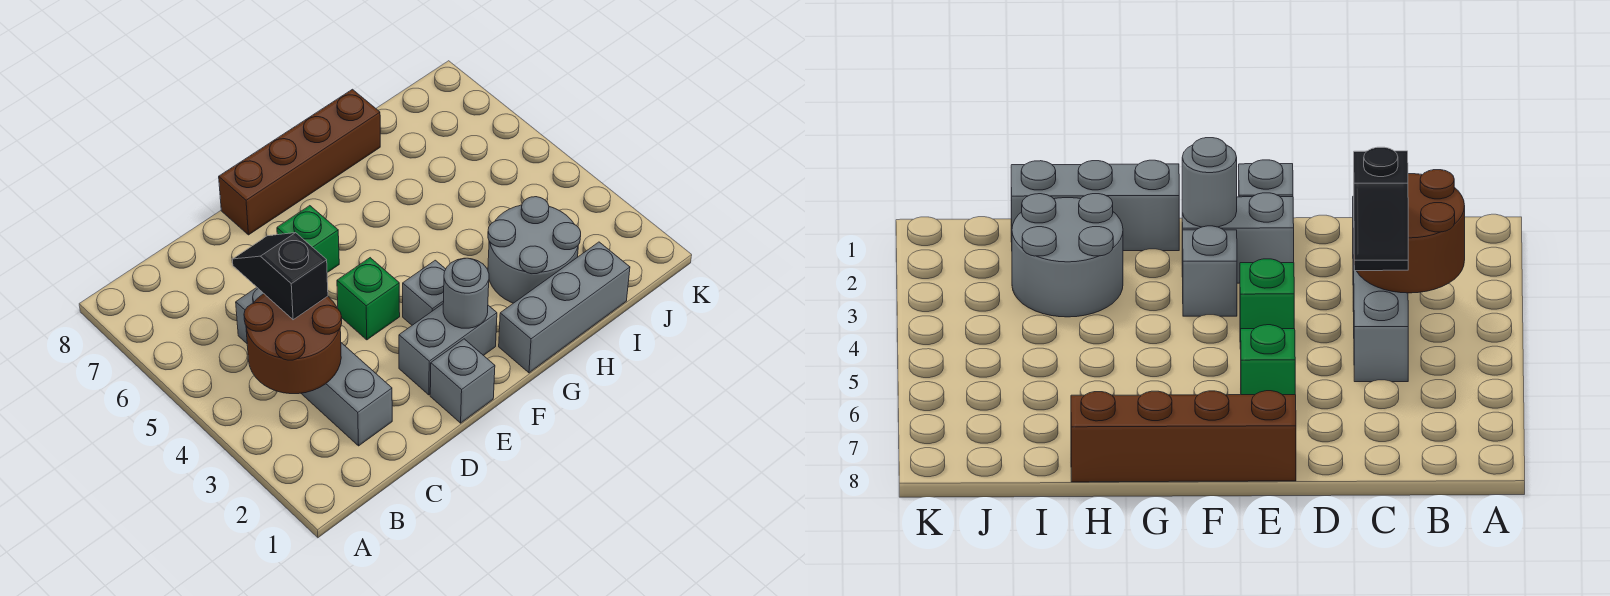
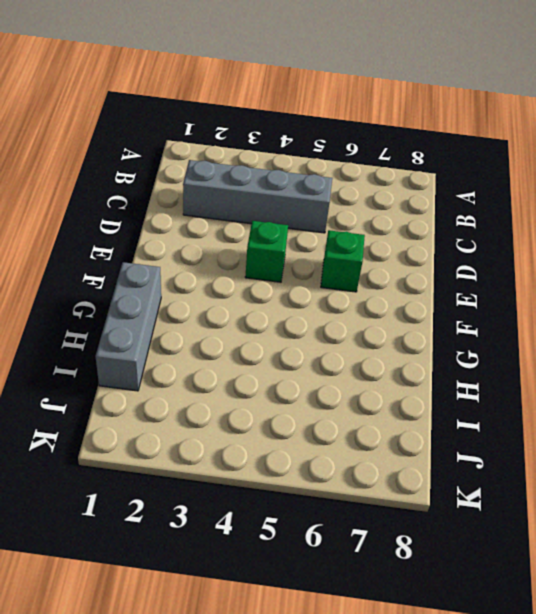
none -> grey 1x1 brick [430,339,495,423]
none -> grey 1x2 brick [399,304,497,395]
none -> brown 1x4 brick [219,89,380,235]

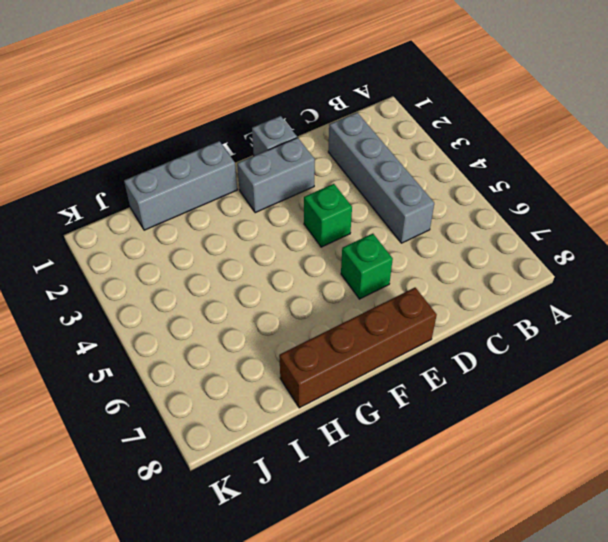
none -> grey 1x1 brick [403,260,446,325]
none -> grey 2x2 round brick [488,197,581,303]
none -> brown 2x2 round brick [244,294,342,394]

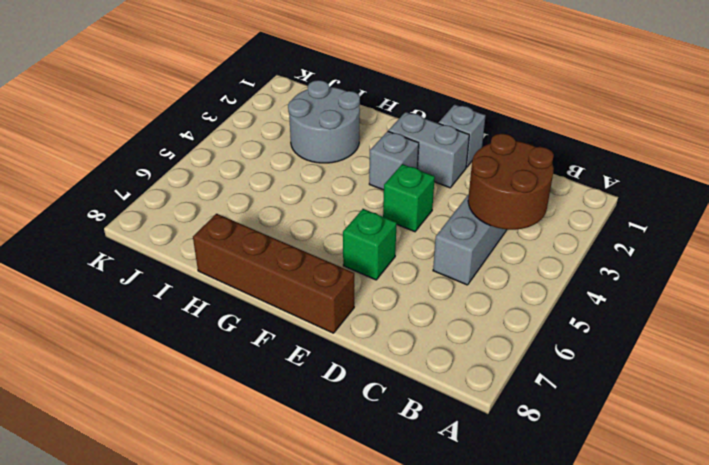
none -> grey 1x3 brick [499,242,630,373]
none -> grey 1x1 round brick [443,258,489,328]
none -> black 1x2 slope [232,233,328,320]

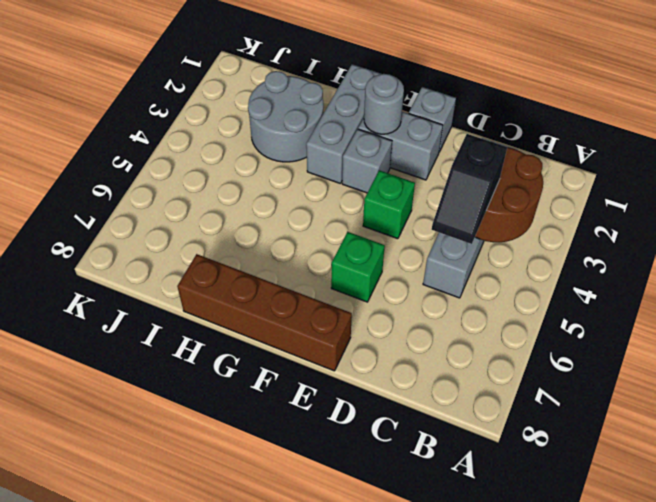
grey 1x3 brick [306,64,381,183] -> grey 1x3 brick turned to [499,242,630,373]

